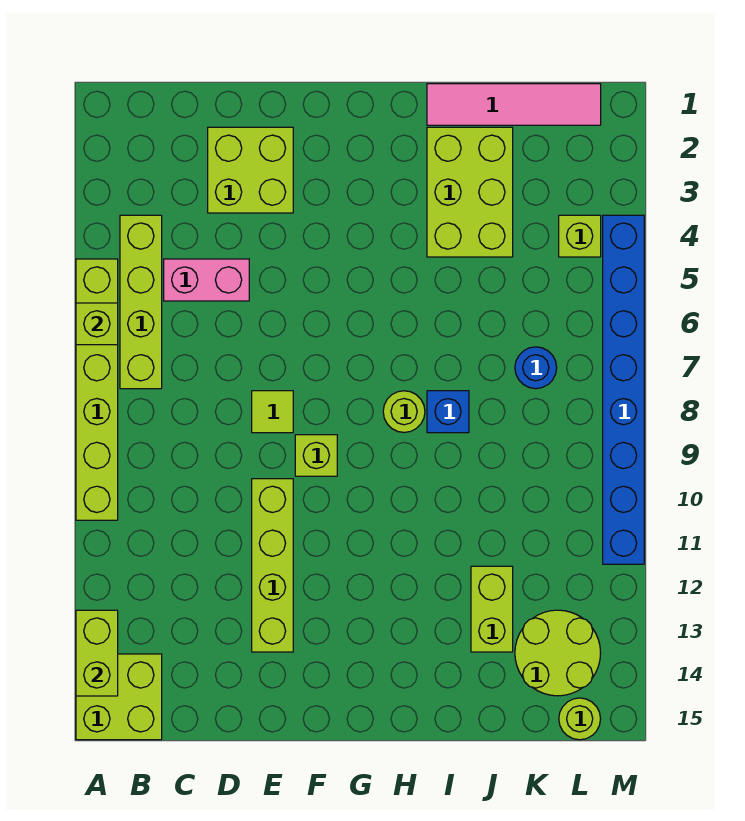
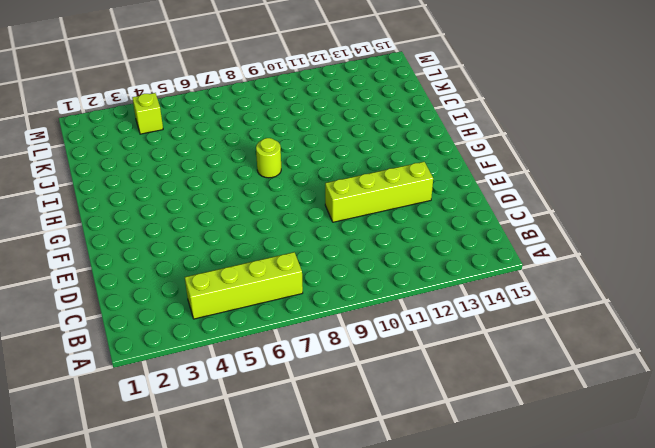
none -> lime 1x6 brick [76,259,118,520]
none -> lime 2x2 brick [76,654,162,740]
none -> pink 1x2 brick [164,259,249,301]

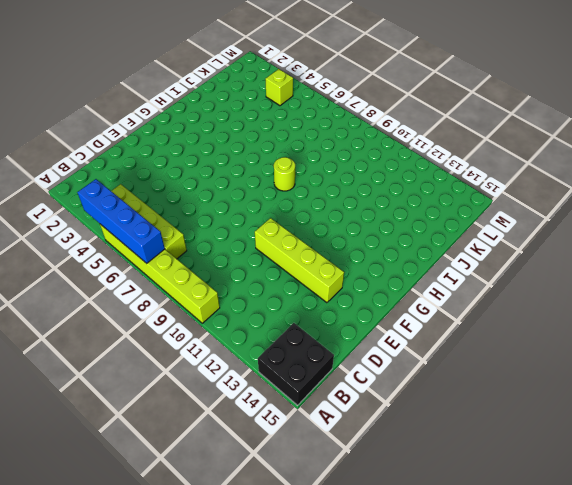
blue 1x4 brick [77,179,165,263] -> lime 1x1 brick [76,303,118,345]
black 2x2 brick [258,323,334,405] -> lime 2x2 brick [76,654,162,740]
none -> pink 1x2 brick [164,259,249,301]
none -> lime 2x2 brick [208,127,293,213]
none -> lime 1x1 tile [252,391,293,433]

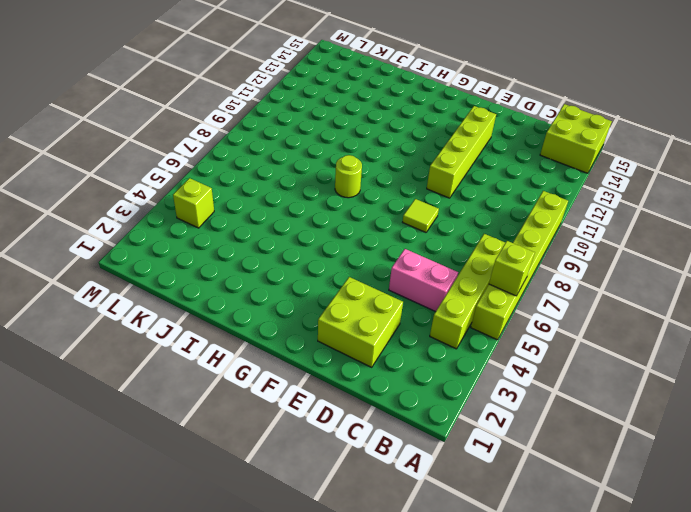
none -> lime 1x1 brick [295,435,337,476]
none -> pink 1x4 tile [427,84,601,125]
none -> lime 2x3 brick [427,127,513,257]

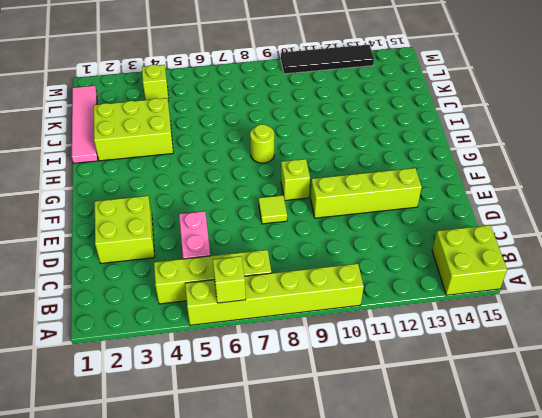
black 1x4 tile [281,45,374,74] -> blue 1x8 brick [603,215,644,564]
none -> blue 1x1 brick [427,391,469,433]
none -> lime 1x2 brick [471,566,513,652]
none -> blue 1x1 round brick [515,347,557,389]

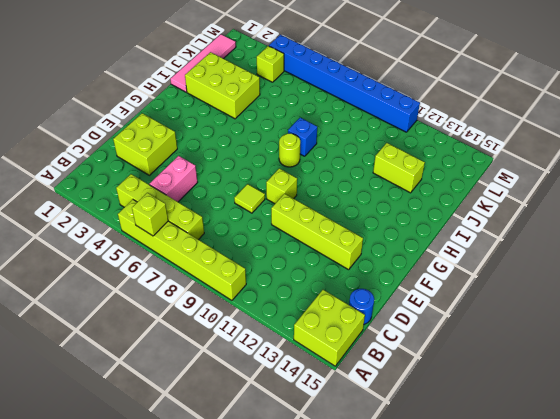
blue 1x1 round brick [349,289,374,324] -> blue 1x1 round brick moved to [515,347,557,389]
none -> lime 2x2 round brick [515,610,601,696]
none -> lime 1x1 round brick [559,698,601,740]
none -> lime 1x2 brick [76,610,118,696]

